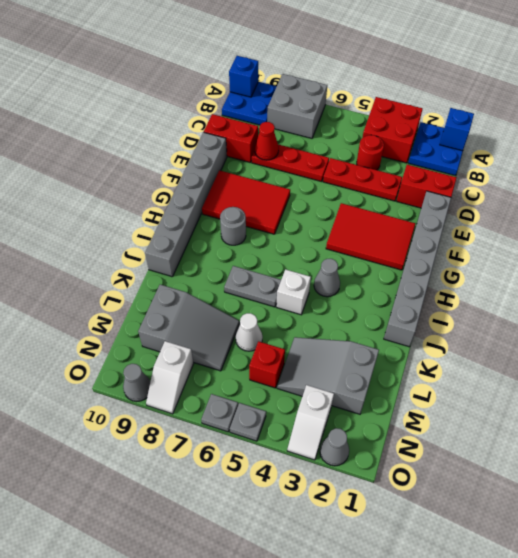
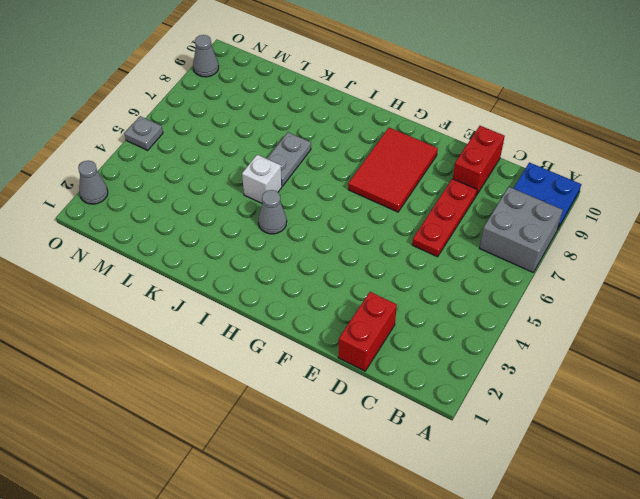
none -> blue 2x2 plate [408,122,463,176]
none -> red 2x2 brick [363,97,422,163]
none -> red 1x1 round brick [357,135,384,170]
none -> red 1x3 plate [323,158,402,201]

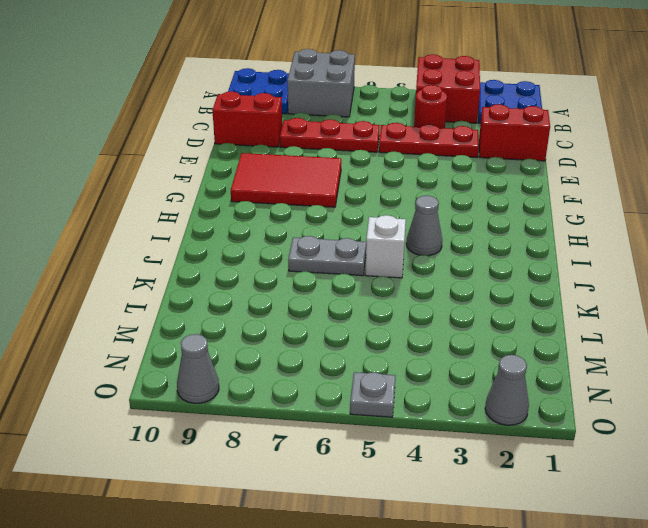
none -> grey 1x6 brick [384,191,451,347]
none -> grey 1x6 brick [145,132,227,277]
none -> red 2x3 tile [326,203,415,270]
none -> grey 1x1 round brick [220,207,246,245]

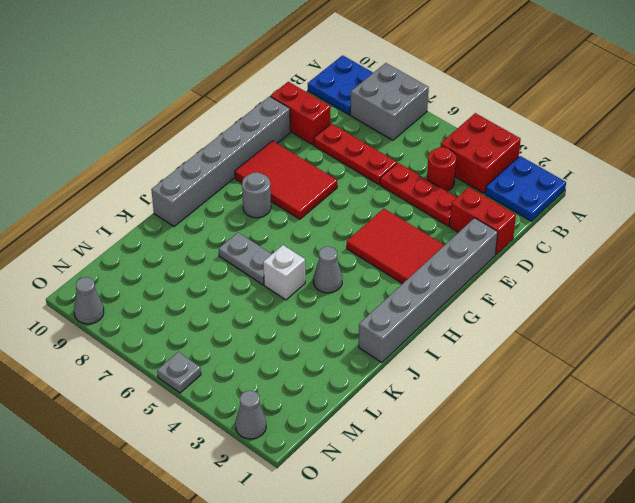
none -> grey 2x3 slope [277,337,379,414]
none -> white 1x1 cone [236,313,263,351]
none -> grey 2x3 slope [138,285,240,371]
none -> red 1x1 brick [249,341,285,388]

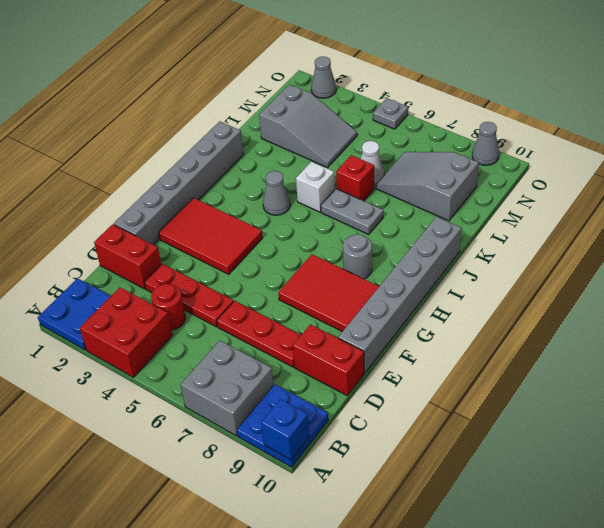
red 1x1 brick [336,155,374,201] -> red 1x1 brick moved to [249,341,285,388]
none -> white 1x2 slope [287,385,334,460]
none -> white 1x2 slope [146,341,194,414]
none -> grey 1x1 plate [201,394,238,432]
none -> blue 1x1 brick [440,108,474,151]

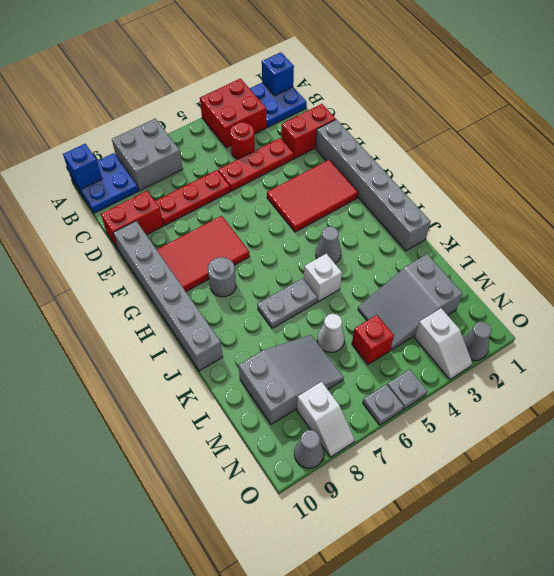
none -> red 1x1 cone [255,122,279,160]

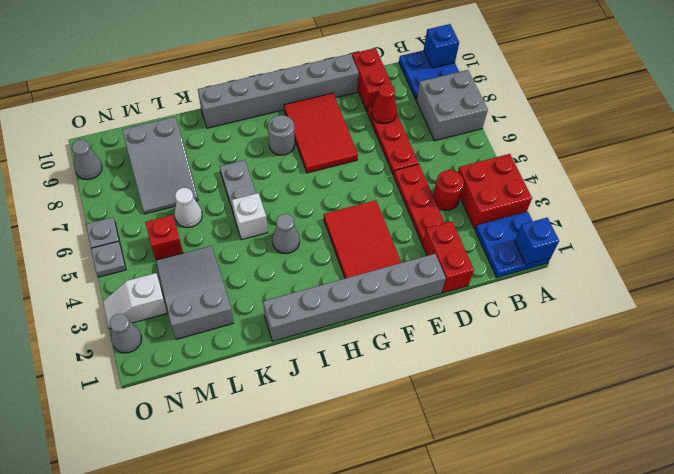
none -> white 1x2 slope [146,341,194,414]

